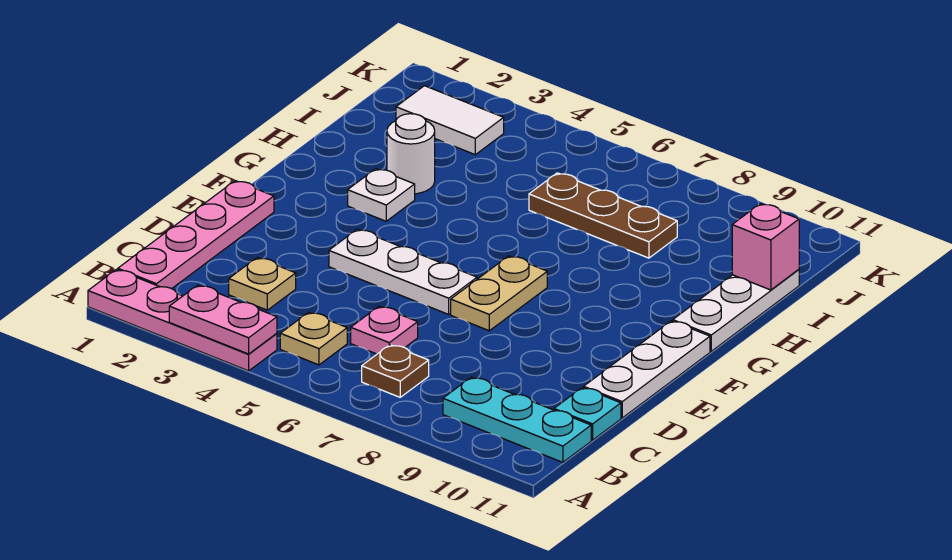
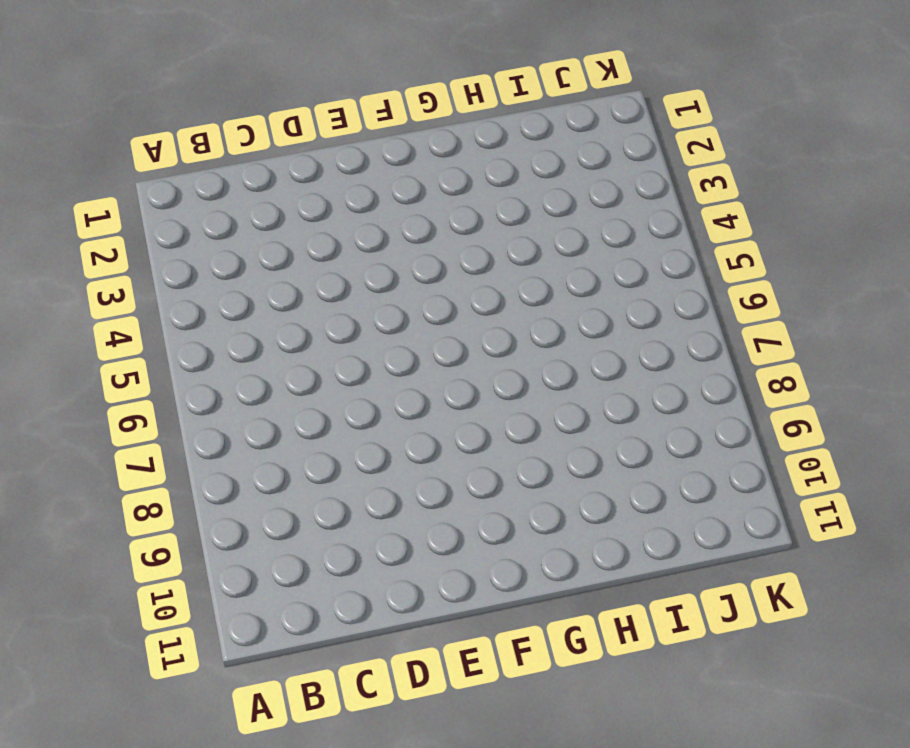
none -> pink 1x4 plate [88,270,277,371]
none -> pink 1x4 plate [118,181,274,289]
none -> tan 1x1 plate [280,312,347,365]

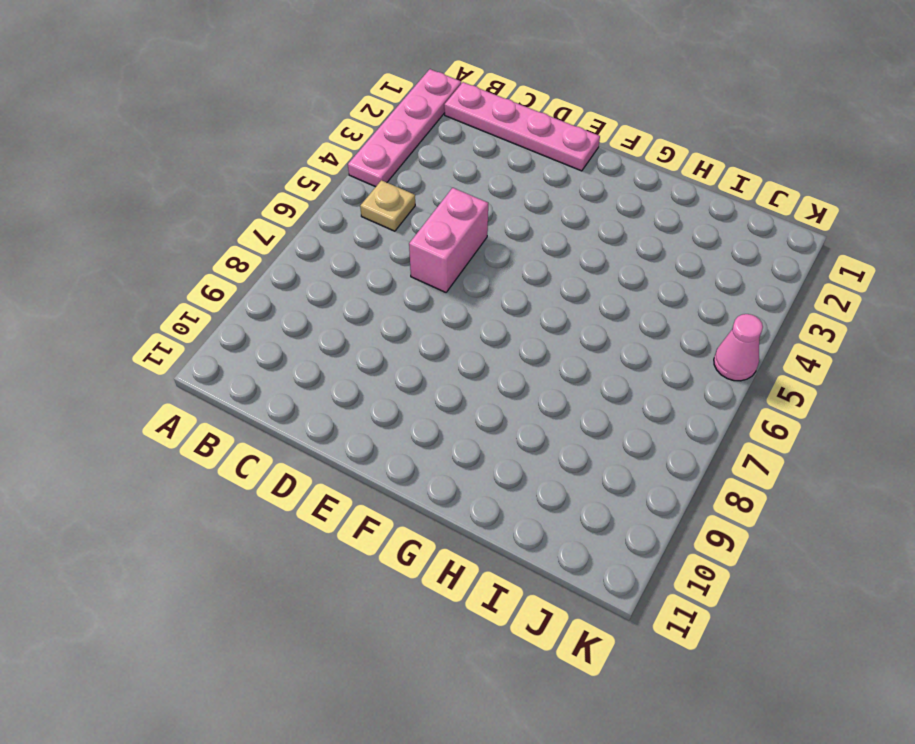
pink 1x2 brick [409,188,488,292] -> none
pink 1x1 cone [714,314,763,381] -> none
none -> brown 1x1 plate [362,345,429,397]
none -> cyan 1x3 plate [443,377,591,462]
none -> tan 1x1 plate [229,258,296,310]

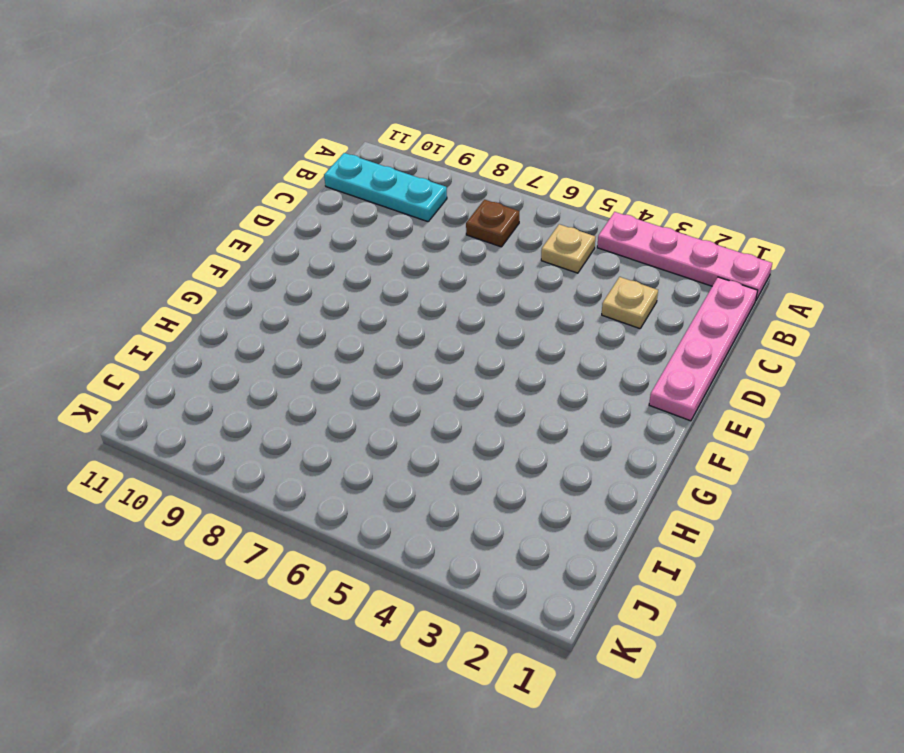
none -> pink 1x1 plate [351,306,418,354]
none -> cyan 1x1 plate [554,387,621,440]
none -> white 1x3 plate [584,321,710,418]

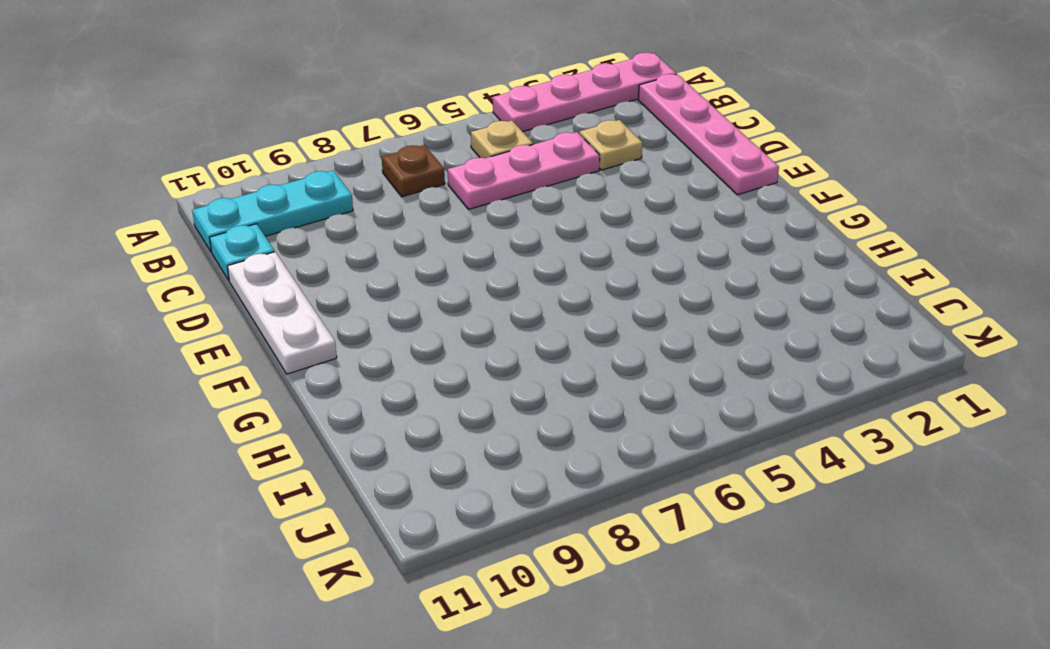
pink 1x3 plate [448,132,600,209] -> pink 1x1 plate [351,306,418,354]
none -> white 1x3 plate [329,229,477,314]
none -> tan 1x2 plate [451,256,547,331]
none -> white 1x1 plate [348,169,415,221]

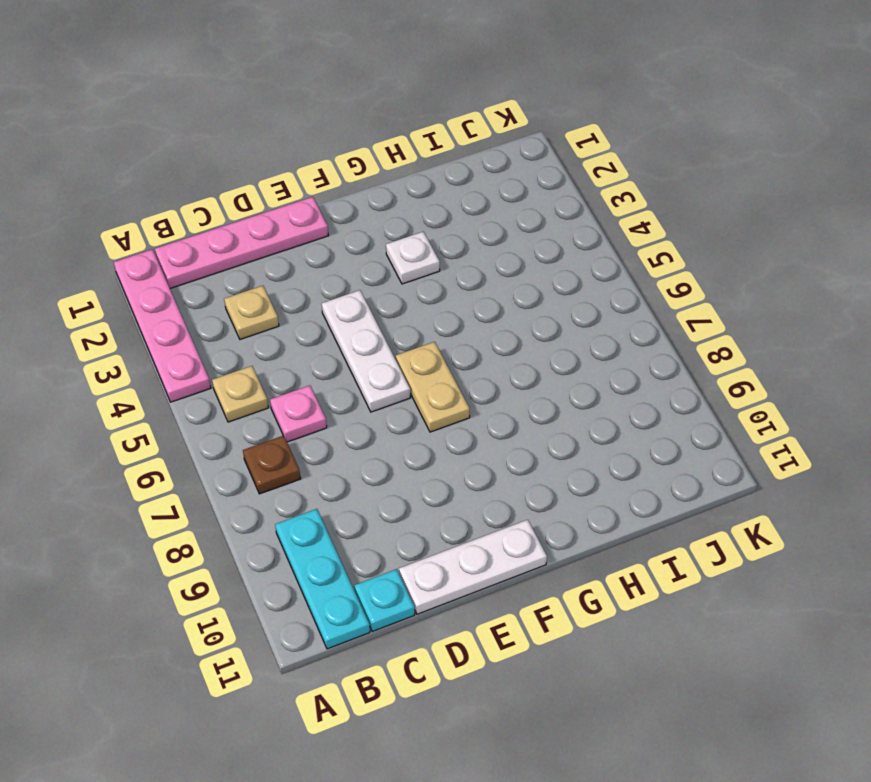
tan 1x2 plate [396,342,470,432] -> tan 1x2 plate turned to [451,256,547,331]
none -> white 1x3 plate [673,269,799,351]
none -> white 1x1 round brick [387,114,435,194]
none -> brown 1x3 plate [529,173,677,258]

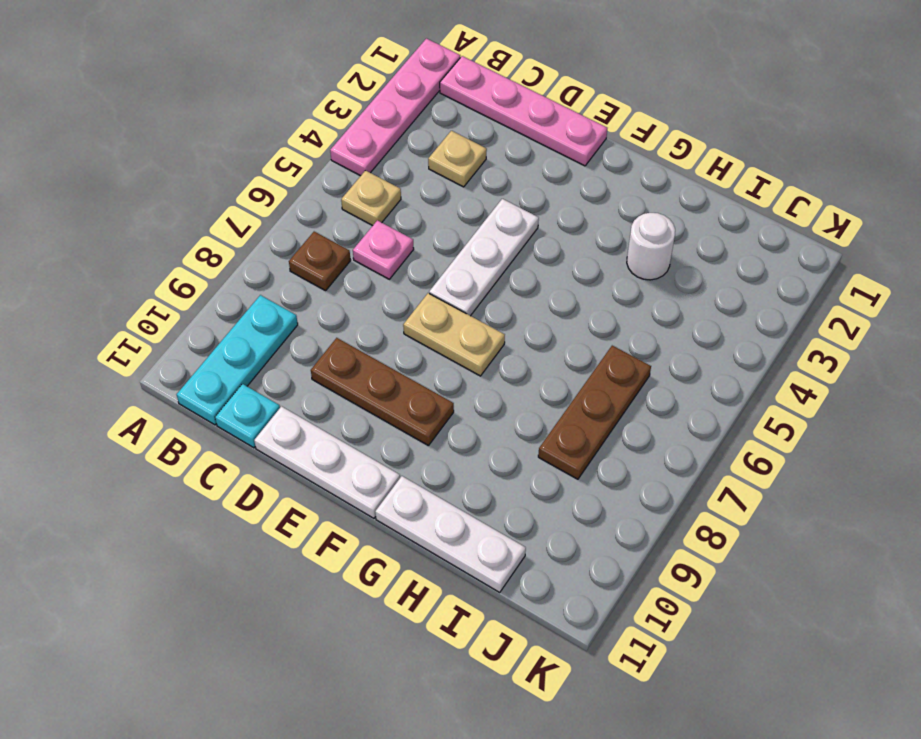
brown 1x3 plate [311,338,454,446] -> none
none -> white 1x1 plate [348,169,415,221]
none -> white 1x2 tile [396,86,504,155]
none -> pink 1x2 plate [169,285,277,354]

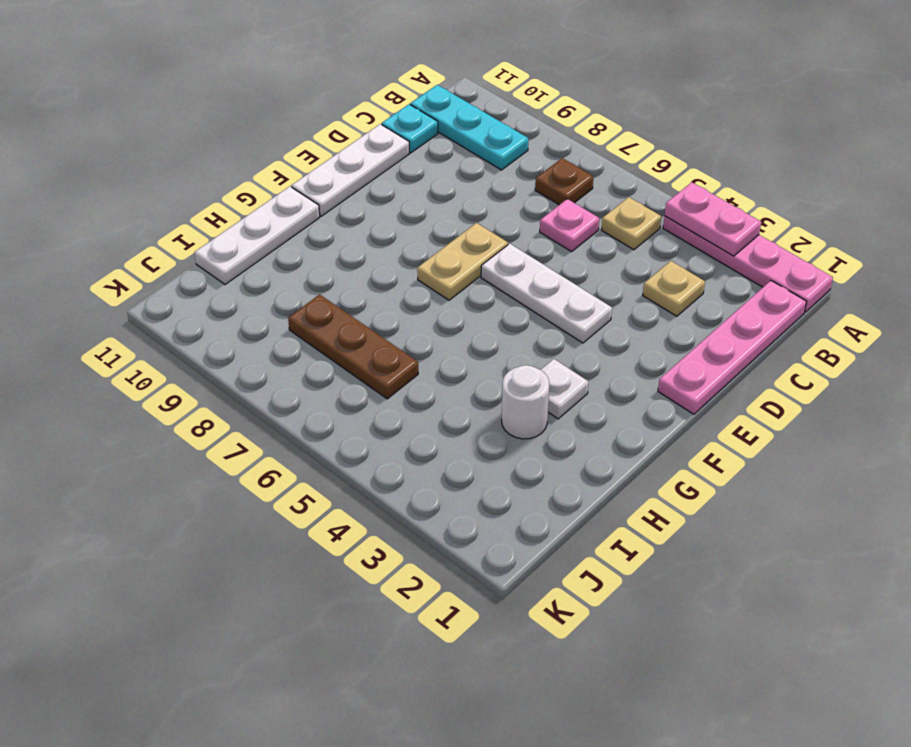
none -> white 1x2 tile [396,86,504,155]
none -> pink 1x1 brick [732,204,799,290]

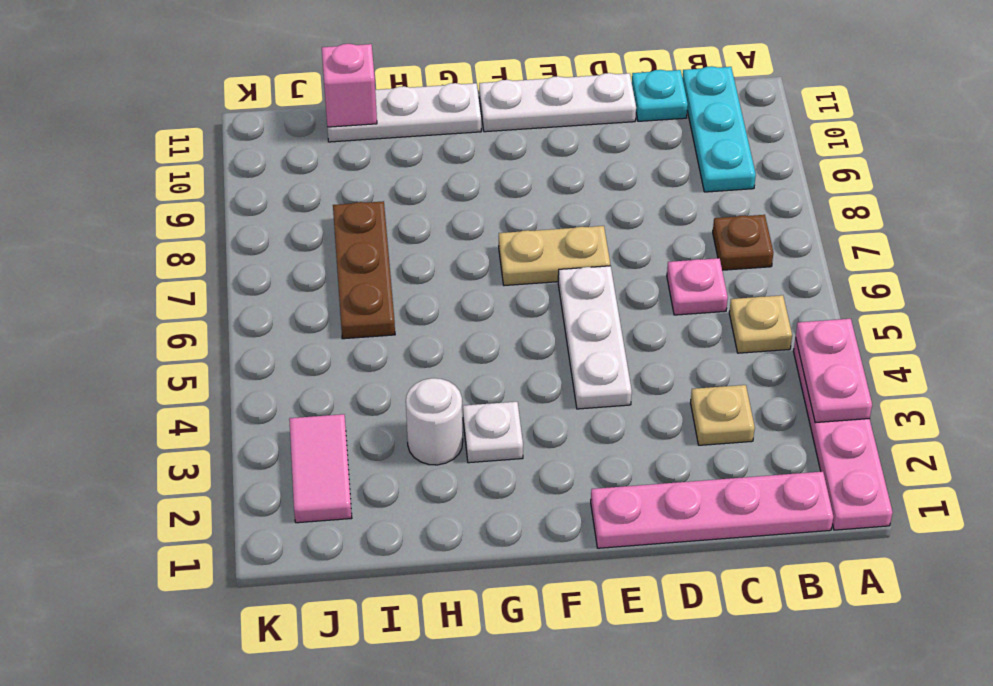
pink 1x2 tile [289,414,352,523] -> white 1x2 tile [396,86,504,155]

